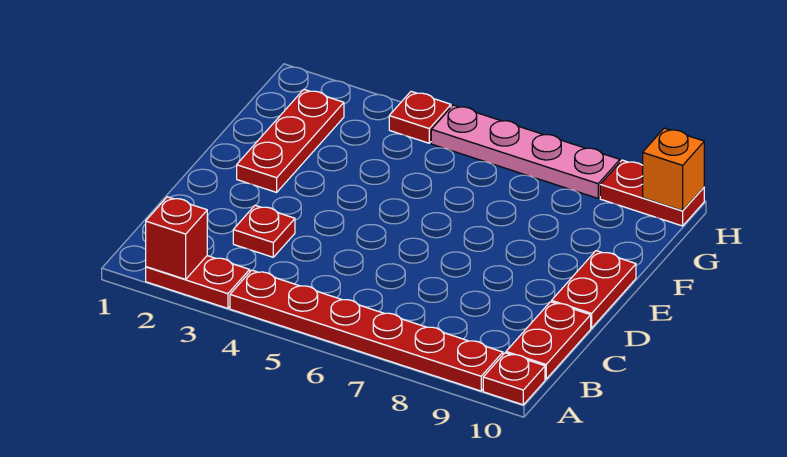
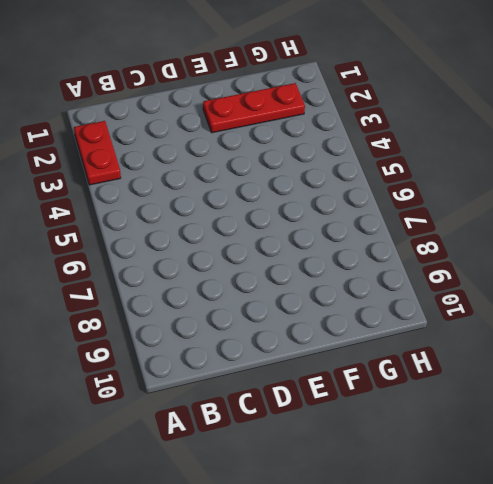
none -> red 1x6 plate [230,270,503,391]
none -> red 1x1 plate [483,353,545,405]
none -> red 1x2 plate [506,302,591,379]

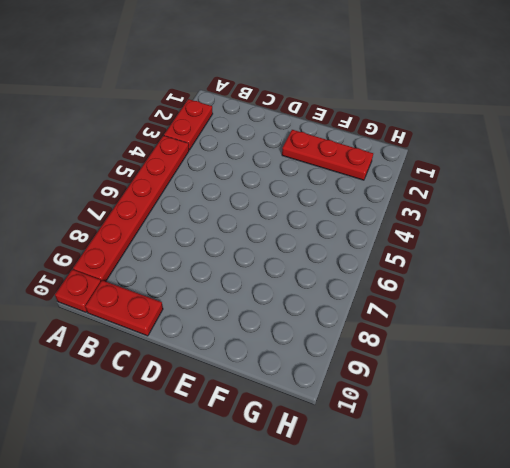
none -> red 1x1 plate [233,205,295,257]
none -> red 1x2 plate [552,251,636,328]
none -> red 1x1 plate [389,91,451,143]

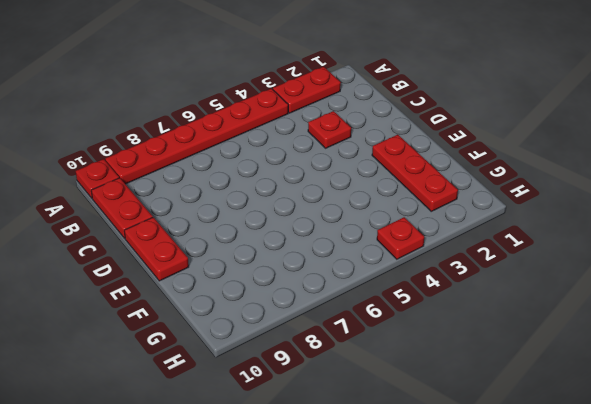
none -> pink 1x4 plate [431,105,620,198]
none -> red 1x2 plate [600,160,704,226]
none -> red 1x1 brick [146,197,207,279]

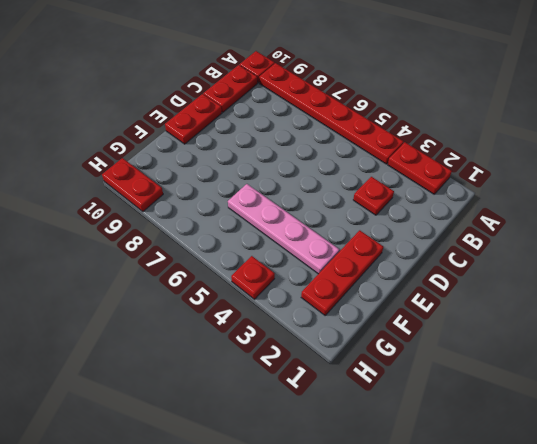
pink 1x4 plate [228,184,339,274] -> pink 1x4 plate moved to [431,105,620,198]
none -> red 1x1 brick [146,197,207,279]
none -> orange 1x1 brick [643,128,704,211]

